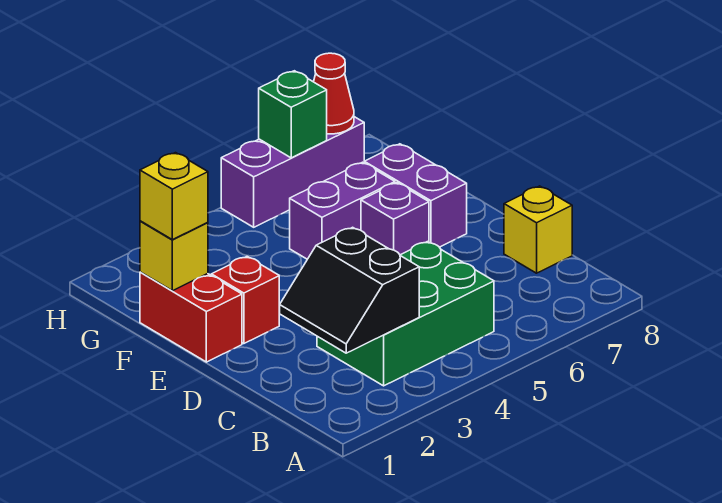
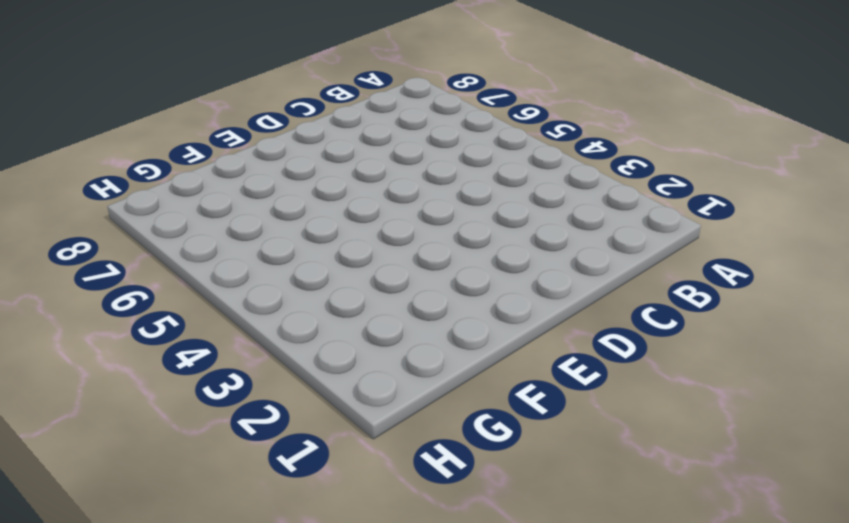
none -> green 2x3 brick [317,242,494,386]
none -> yellow 1x1 brick [504,186,572,273]
none -> red 1x2 brick [140,272,242,362]

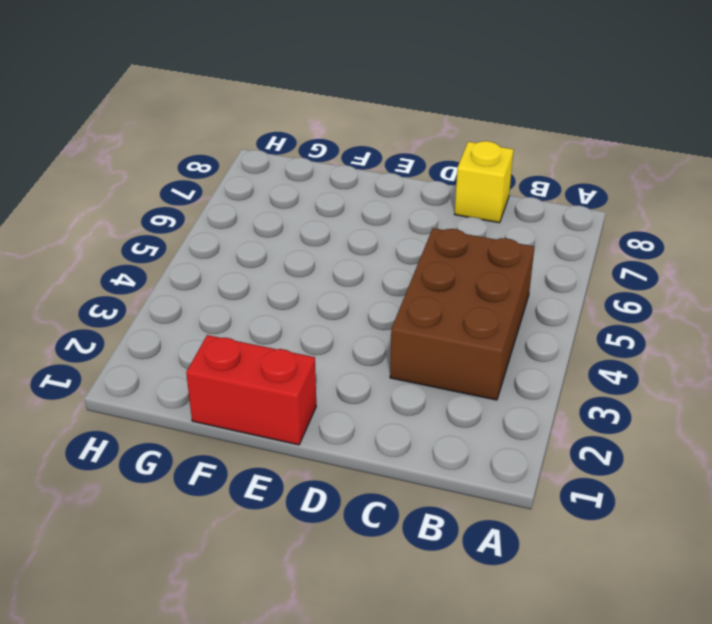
brown 2x3 brick [390,228,534,400] -> green 2x3 brick [317,242,494,386]
none -> red 1x1 brick [211,257,279,344]
none -> purple 1x1 brick [361,183,429,255]
none -> purple 1x2 brick [364,144,467,247]

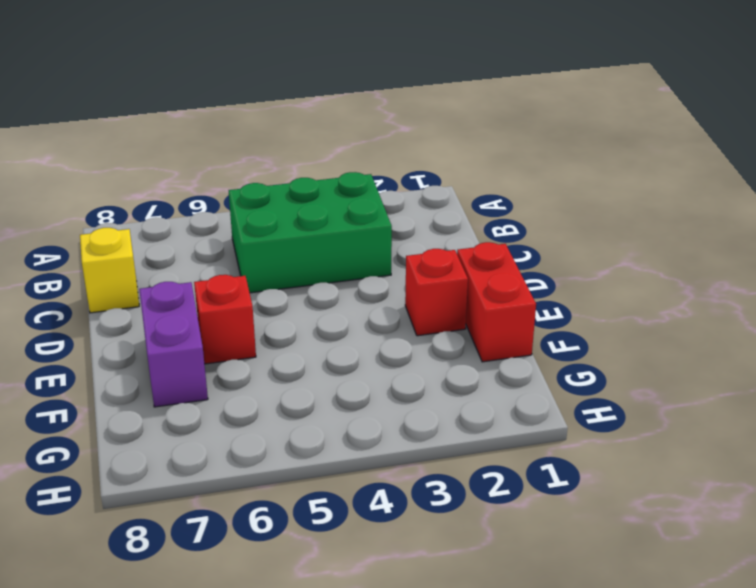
red 1x1 brick [194,275,256,364] -> purple 1x1 brick [361,183,429,255]
none -> purple 1x2 brick [290,162,395,259]
none -> purple 1x3 brick [221,117,364,227]
none -> black 2x2 slope [279,227,419,353]

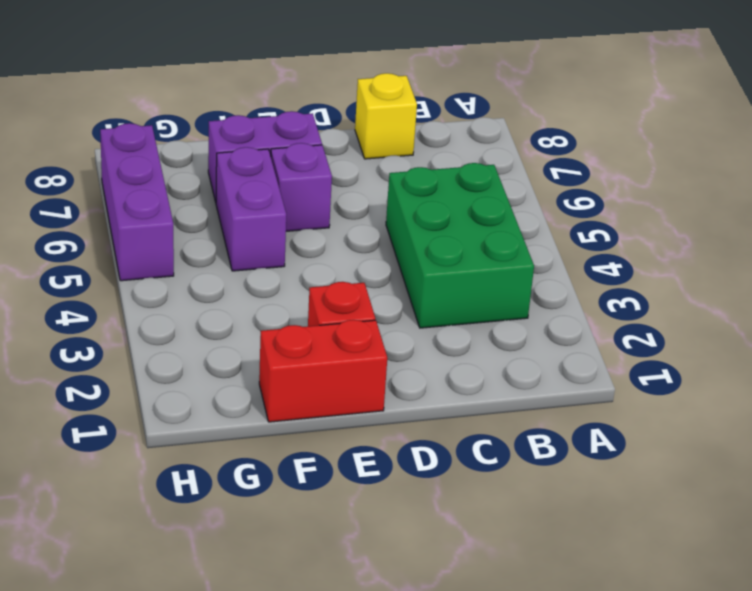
none -> black 2x2 slope [279,227,419,353]
none -> yellow 1x1 brick [140,221,208,291]
none -> green 1x1 brick [259,71,327,158]

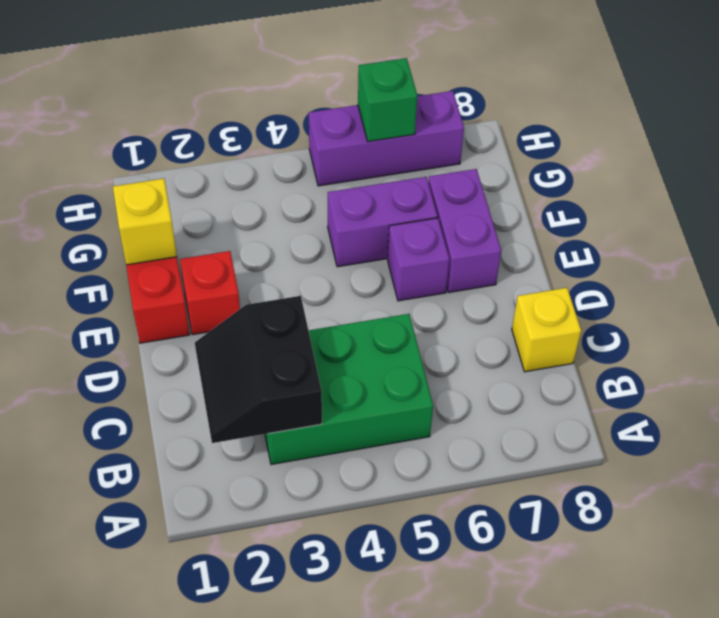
none -> red 1x1 cone [314,53,354,134]
none -> yellow 1x1 brick [140,153,208,240]

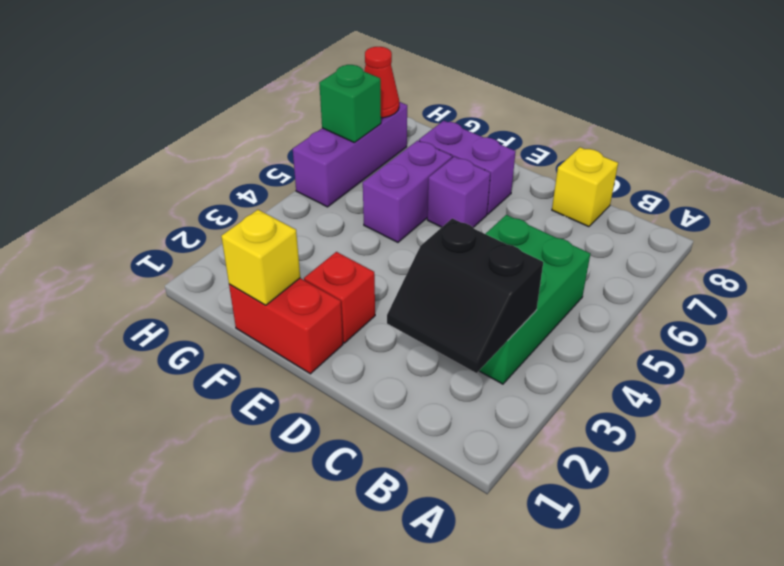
none -> yellow 1x1 brick [140,153,208,240]

